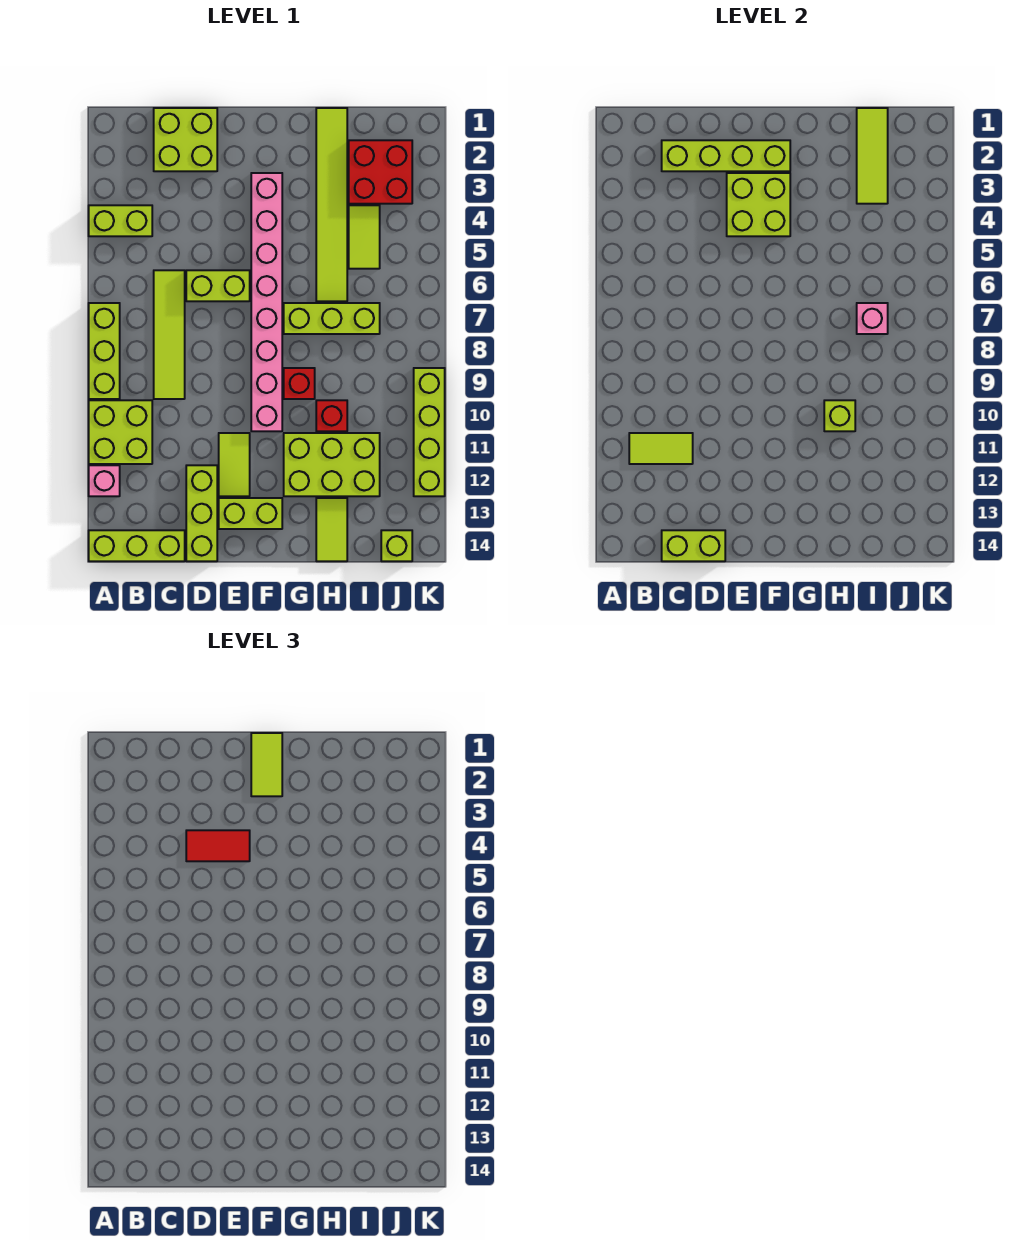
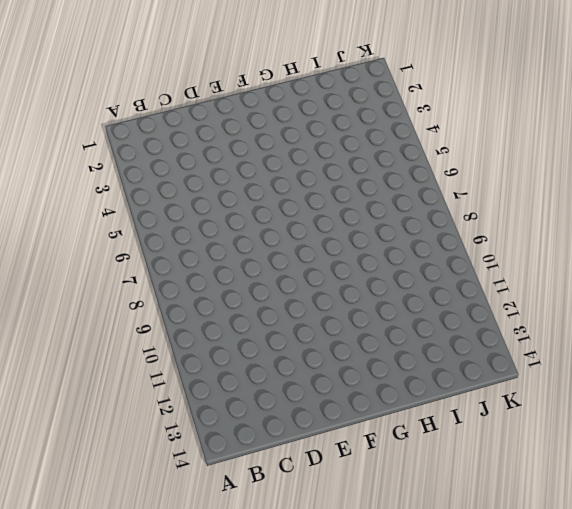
none -> lime 1x2 brick [89,205,152,236]
none -> lime 1x3 brick [89,303,120,399]
none -> lime 2x2 brick [89,400,152,464]
none -> pink 1x1 brick [89,465,120,496]

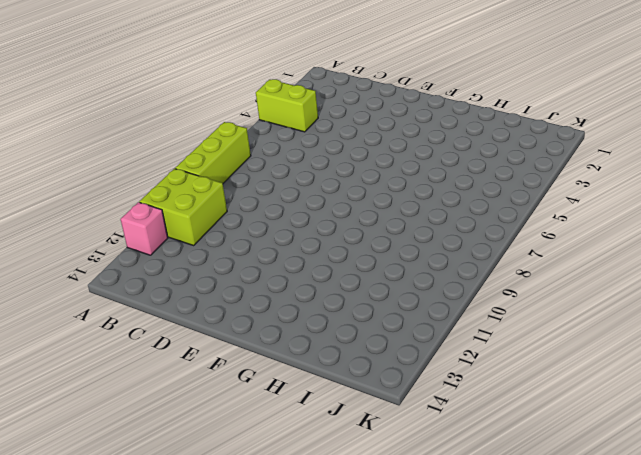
none -> lime 1x3 brick [89,530,185,561]
none -> lime 2x2 brick [154,108,217,171]
none -> lime 1x4 tile [154,270,185,399]
none -> lime 1x2 brick [186,270,250,301]

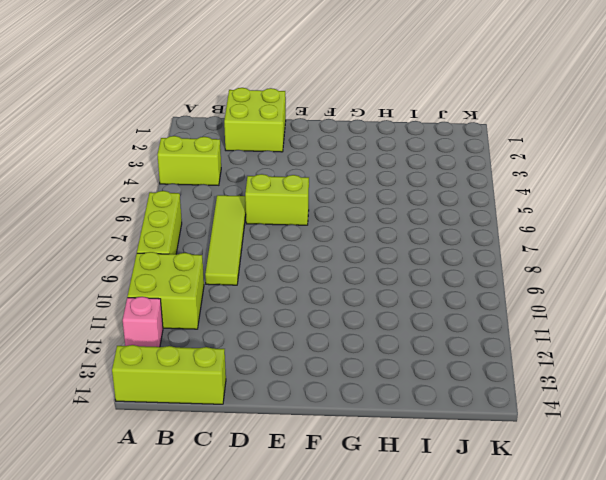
none -> lime 1x3 brick [186,465,217,561]
none -> lime 1x2 tile [219,433,250,496]
none -> lime 1x2 brick [219,498,282,529]
none -> pink 1x8 brick [251,173,282,431]

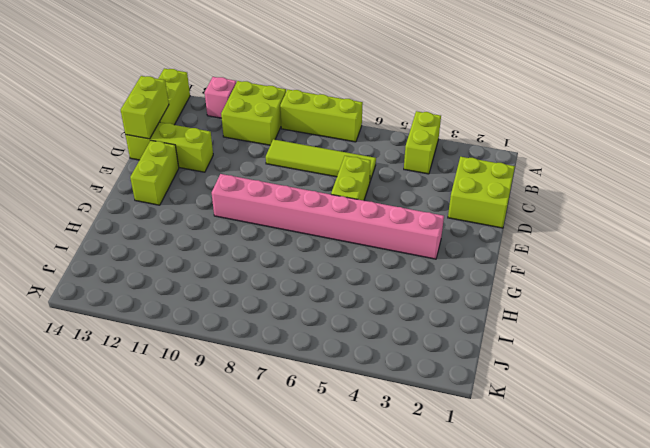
none -> lime 1x2 tile [219,433,250,496]
none -> lime 1x3 brick [284,303,380,334]
none -> red 1x1 brick [284,368,315,399]
none -> lime 2x3 brick [284,433,380,496]

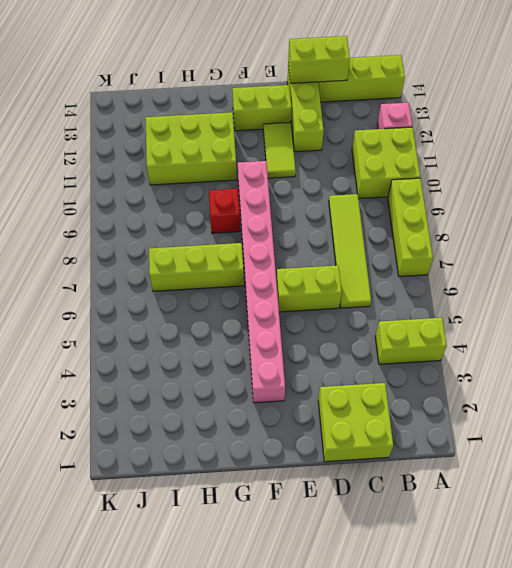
none -> lime 1x6 tile [316,108,347,301]
none -> red 1x1 brick [316,400,347,431]
none -> lime 1x2 tile [316,498,347,561]
none -> red 2x2 brick [349,140,412,204]

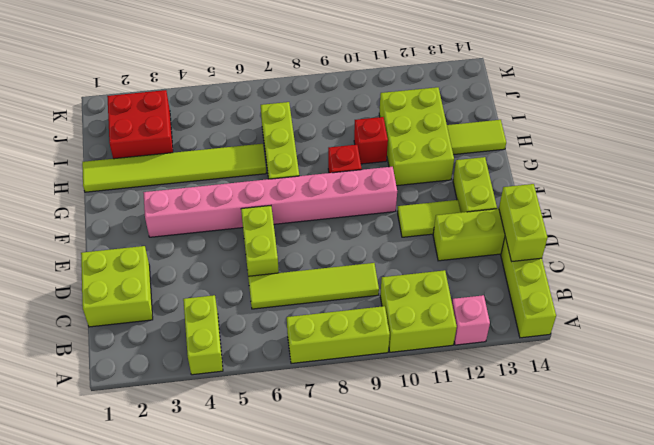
none -> lime 1x2 tile [349,205,380,269]
none -> lime 1x1 brick [381,530,412,561]
none -> lime 1x4 brick [414,368,445,496]
none -> lime 1x2 tile [629,433,693,464]

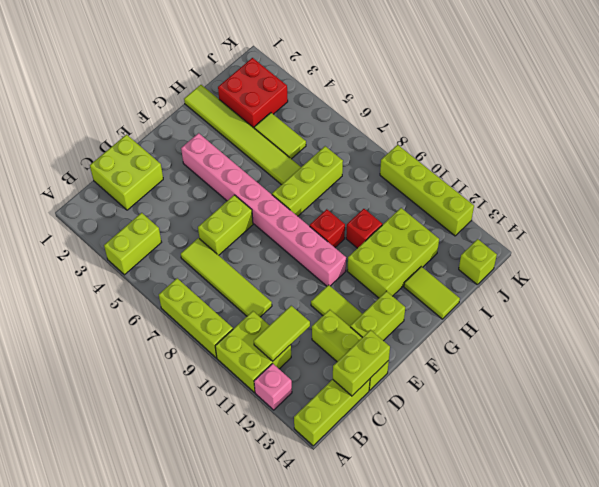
none -> lime 1x4 brick [662,140,790,171]
none -> lime 2x2 brick [727,173,790,236]
none -> lime 1x1 brick [824,400,855,431]
none -> lime 1x3 tile [857,108,888,204]

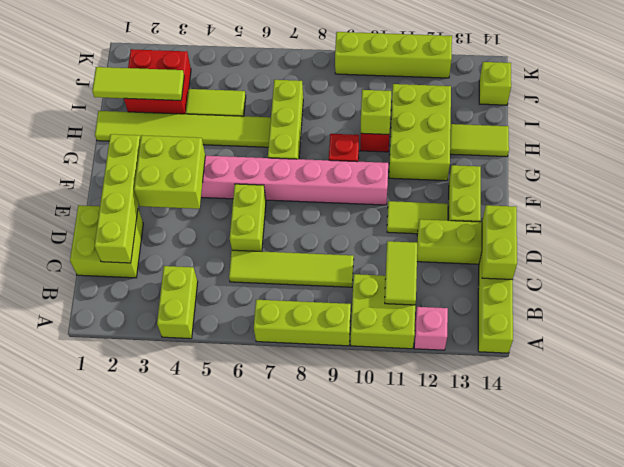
none -> pink 1x1 brick [857,303,888,334]
none -> red 1x2 tile [186,830,250,861]
none -> lime 1x2 tile [251,733,282,796]

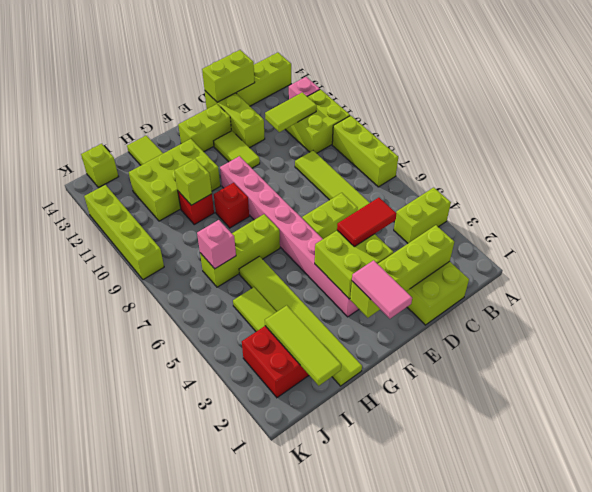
pink 1x2 tile [352,260,412,319] -> lime 1x2 tile [251,733,282,796]

